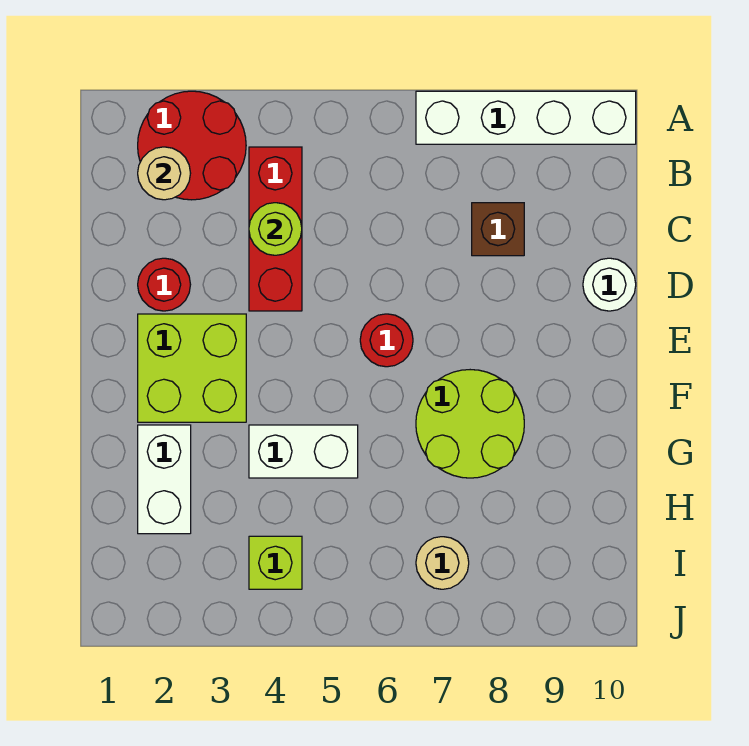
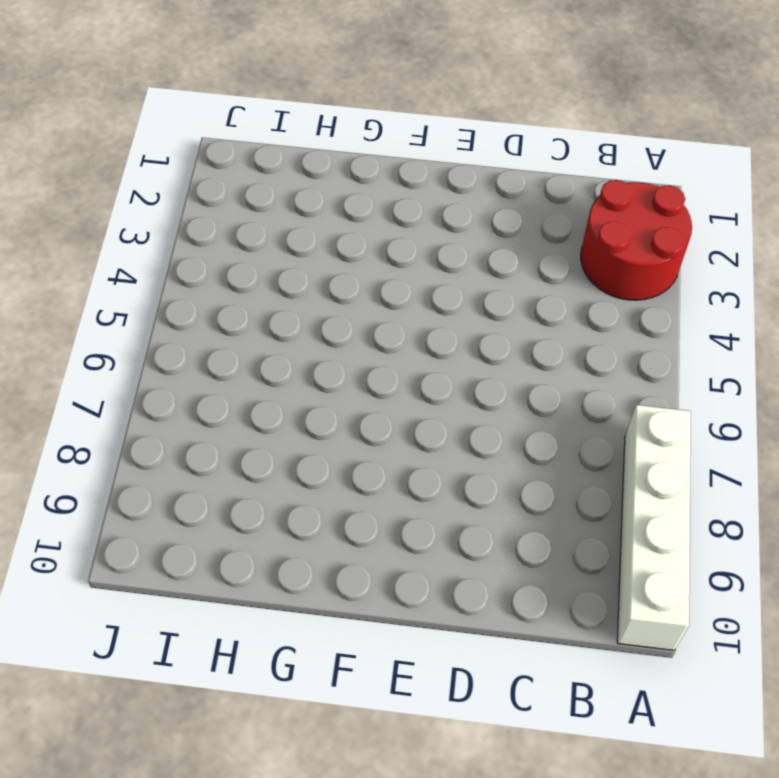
none -> red 1x3 brick [249,147,302,311]
none -> brown 1x1 brick [472,203,524,256]
none -> red 1x1 round brick [138,258,191,311]

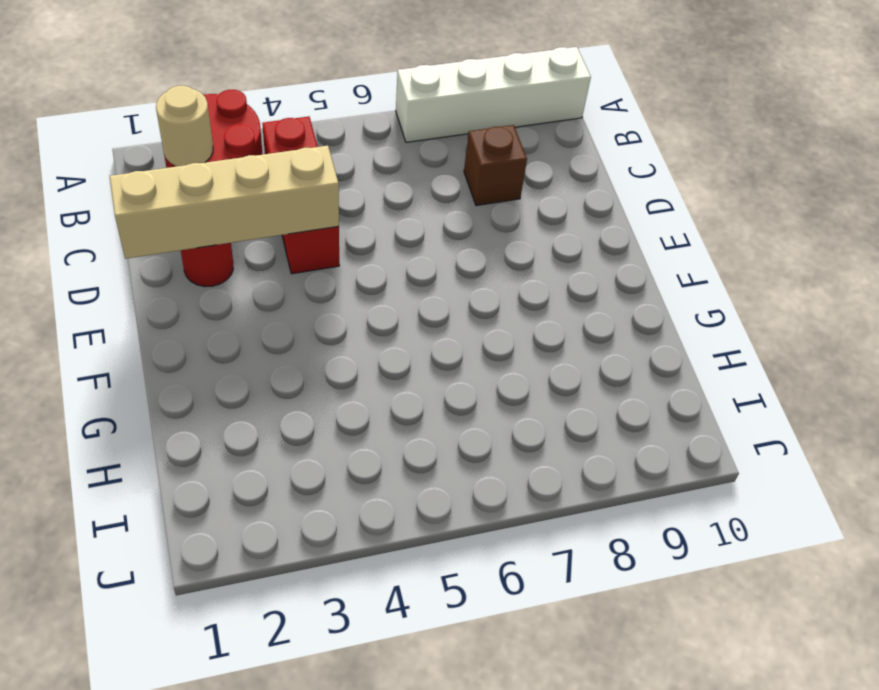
tan 1x4 brick [110,146,339,259] -> none
none -> white 1x1 round brick [583,258,636,311]
none -> lime 2x2 brick [138,314,246,422]
none -> red 1x1 round brick [360,314,413,367]

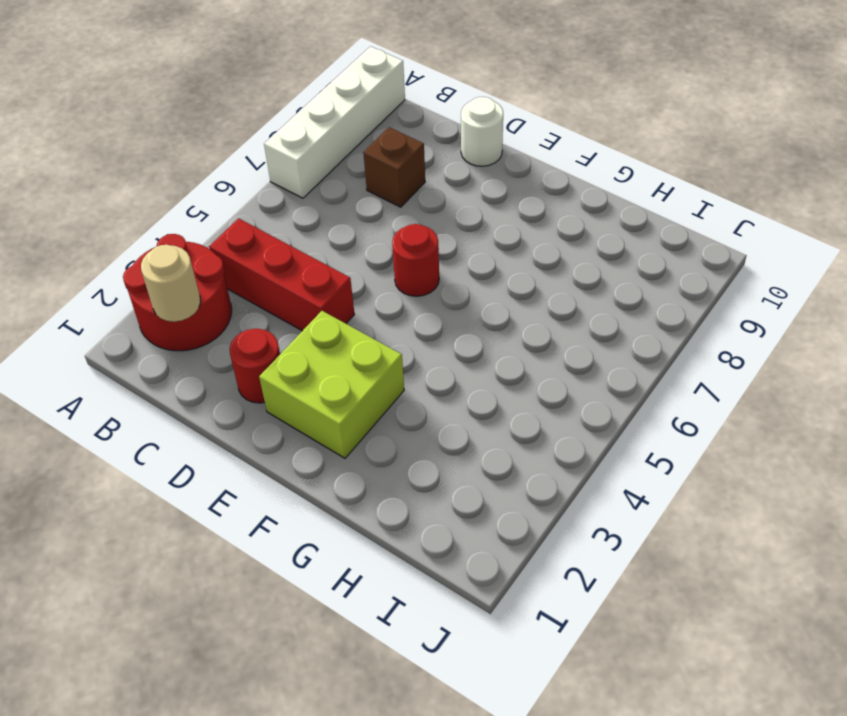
none -> lime 2x2 round brick [416,370,524,478]
none -> white 1x2 brick [138,425,191,534]
none -> white 1x2 brick [249,425,358,478]

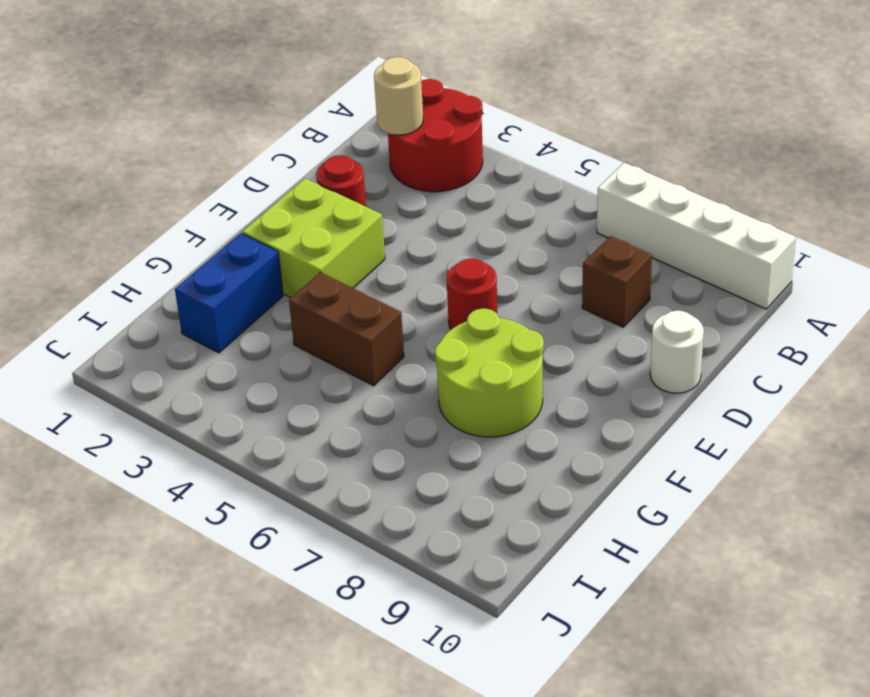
blue 1x2 brick [175,233,283,353] -> white 1x2 brick [138,425,191,534]
brown 1x2 brick [289,272,404,386] -> white 1x2 brick [249,425,358,478]
none -> red 1x3 brick [249,147,302,311]
none -> lime 1x1 brick [249,536,302,589]
none -> tan 1x1 round brick [416,537,469,589]

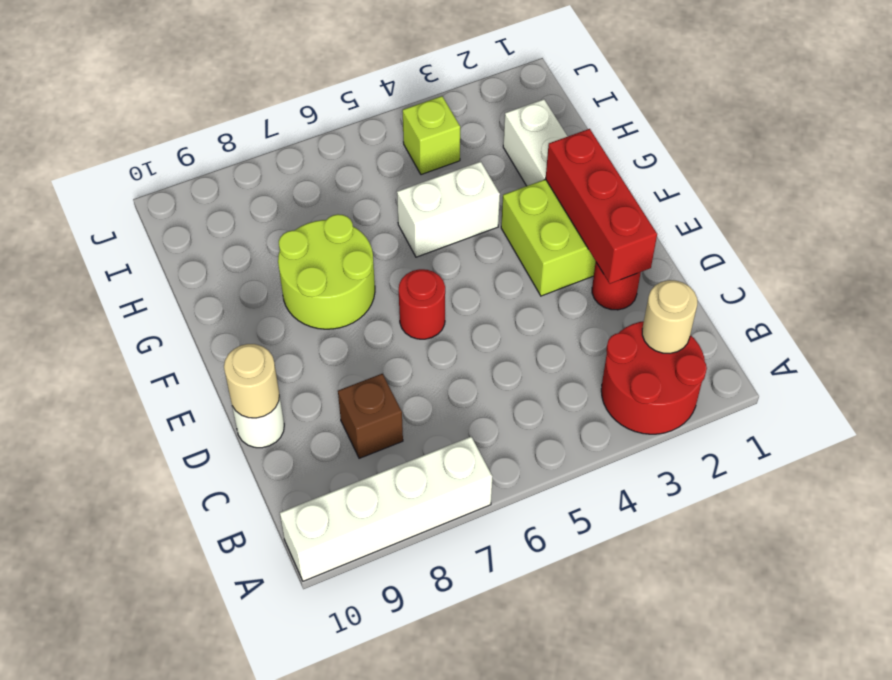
red 1x3 brick [546,129,657,284] -> red 1x3 brick moved to [249,147,302,311]
tan 1x1 round brick [224,344,279,418] -> tan 1x1 round brick moved to [416,537,469,589]
none -> lime 1x1 round brick [249,203,302,255]

